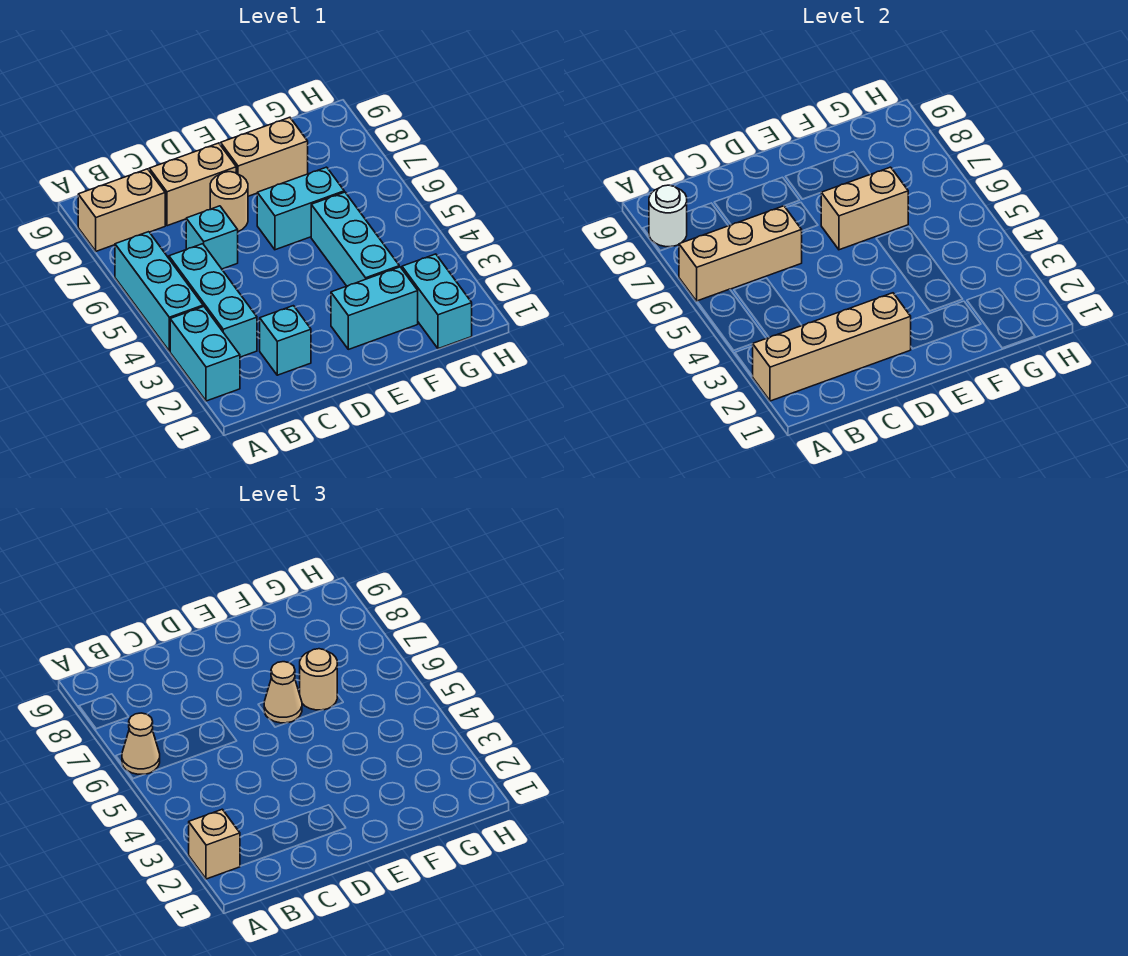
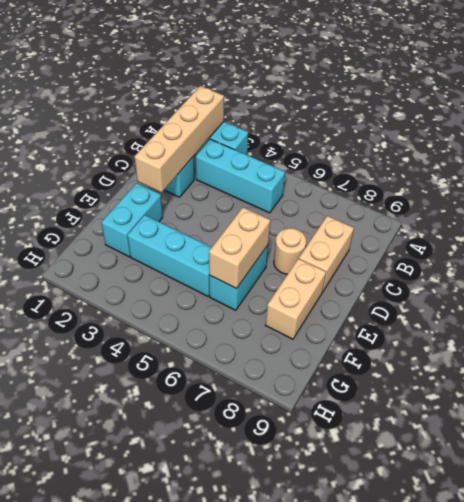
none -> cyan 1x3 brick [115,232,203,351]
none -> tan 1x2 brick [78,169,165,251]
none -> cyan 1x1 brick [186,206,238,269]

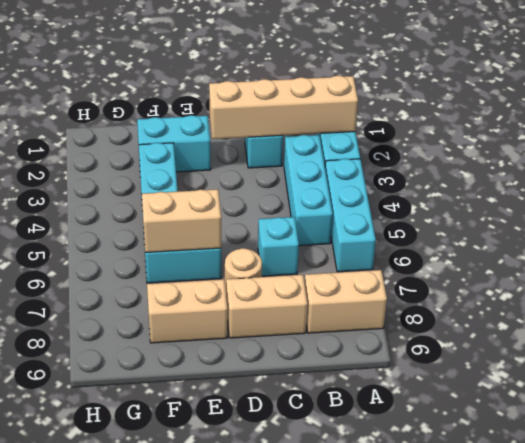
none -> cyan 1x2 brick [402,254,472,349]
none -> tan 1x3 brick [679,206,802,301]
none -> white 1x1 round brick [649,185,687,247]

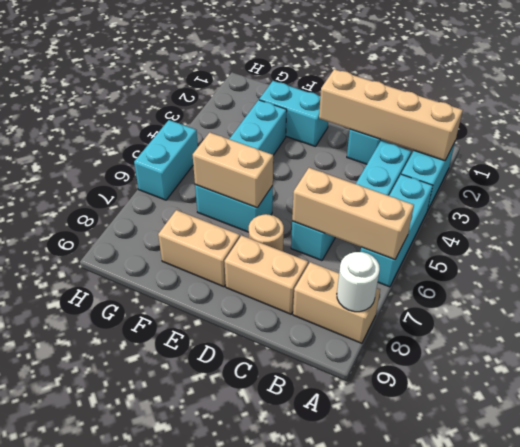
cyan 1x2 brick [134,120,198,200] -> cyan 1x2 brick moved to [402,254,472,349]
none -> tan 1x1 brick [189,809,240,879]
none -> tan 1x1 cone [122,713,160,774]
none -> tan 1x1 cone [264,662,302,723]

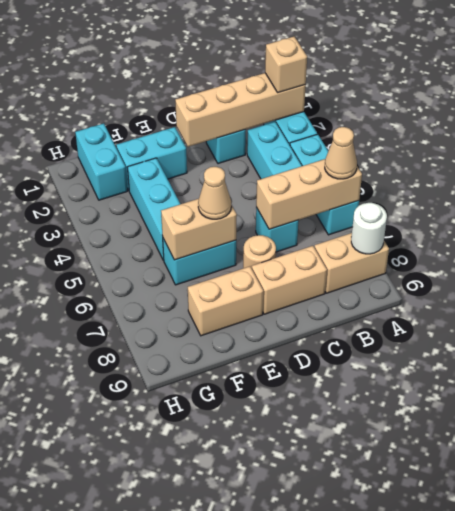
none -> tan 1x1 round brick [300,649,337,710]

